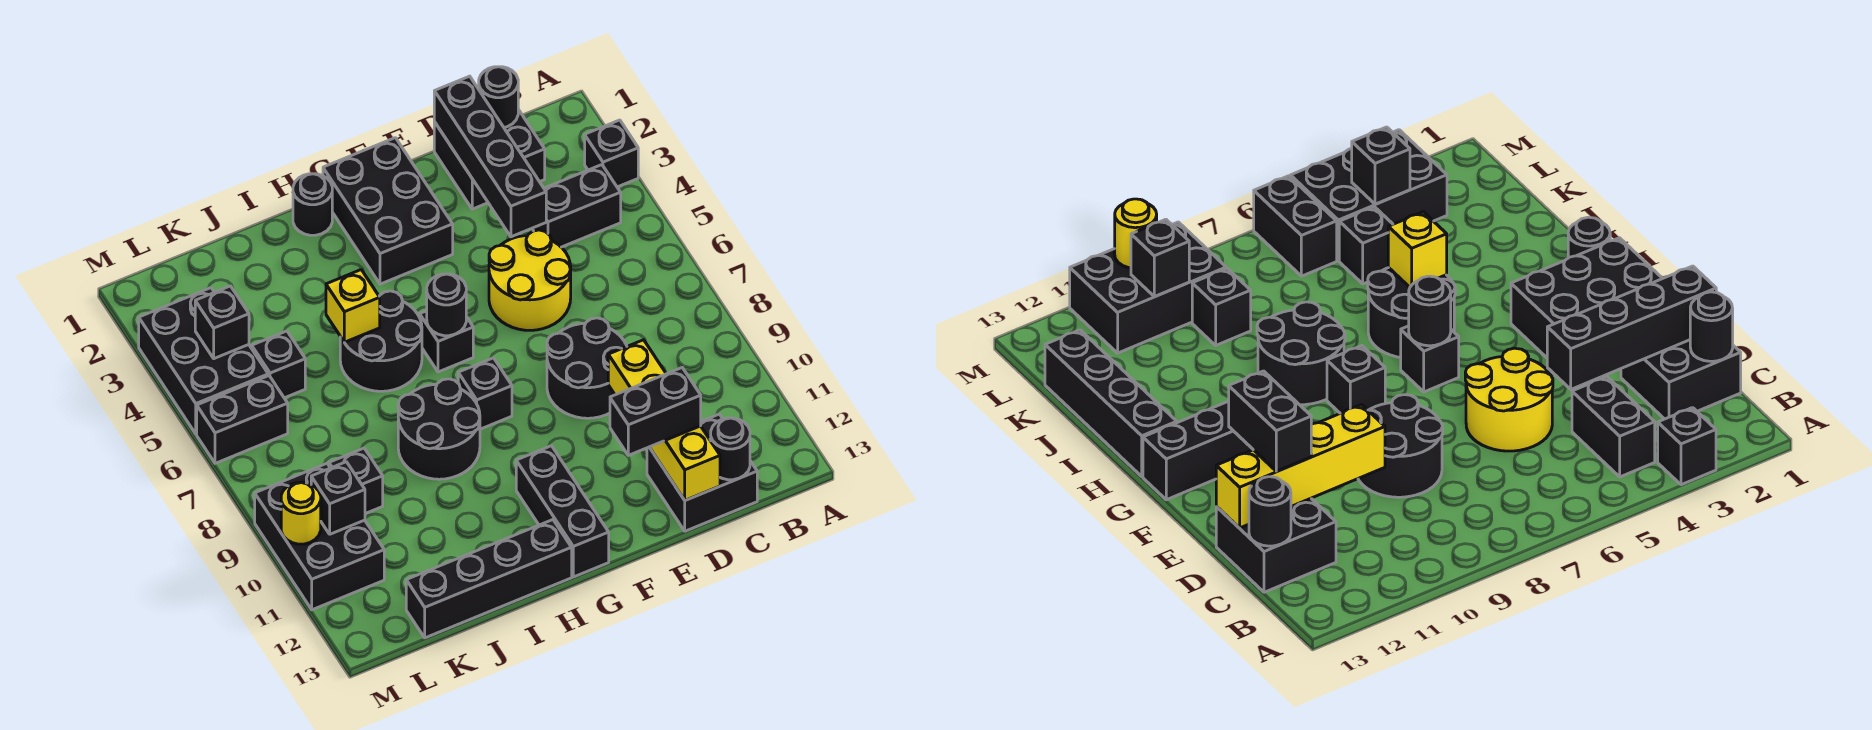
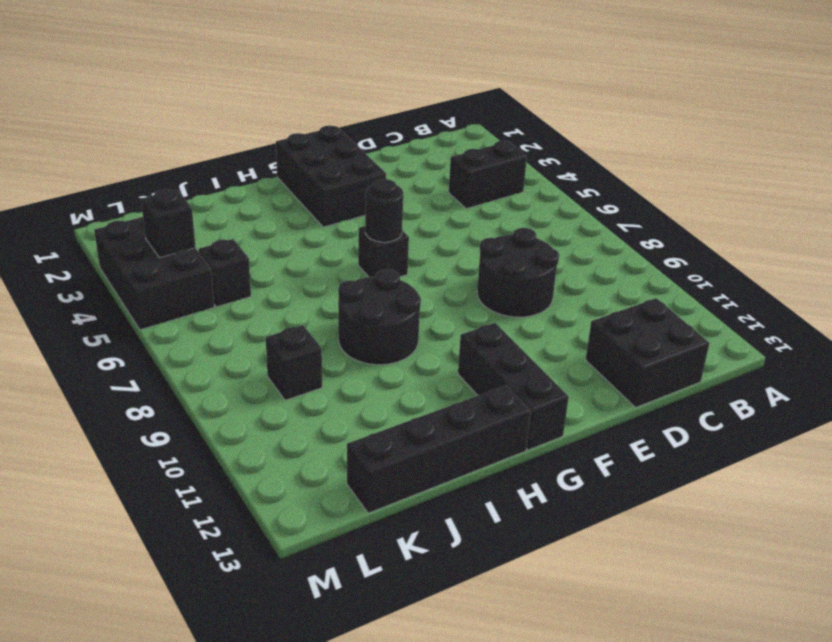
none -> black 1x1 brick [585,120,638,187]
none -> black 2x2 brick [434,109,545,209]
none -> yellow 2x2 round brick [489,230,571,330]

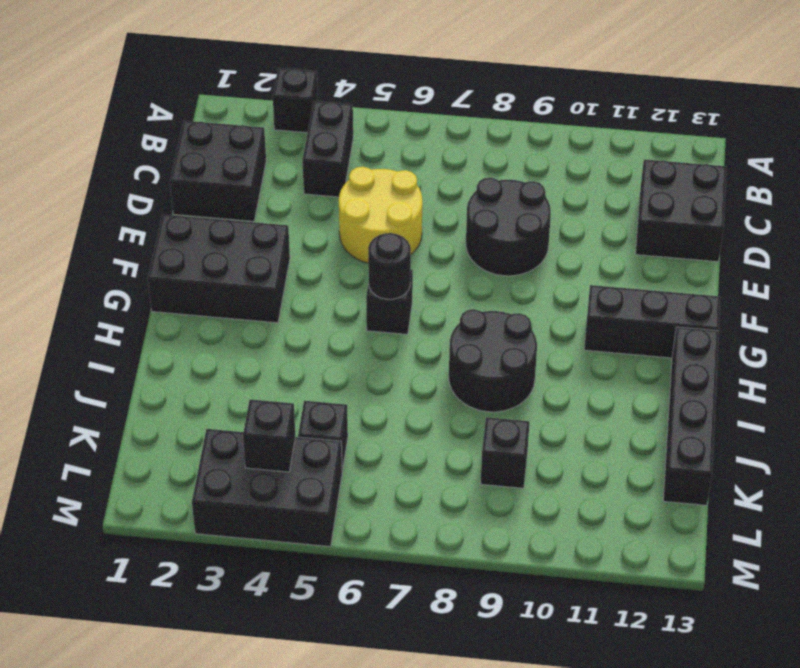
none -> black 1x1 brick [458,358,512,429]
none -> black 1x1 round brick [293,174,332,235]
none -> black 2x2 round brick [340,291,422,391]

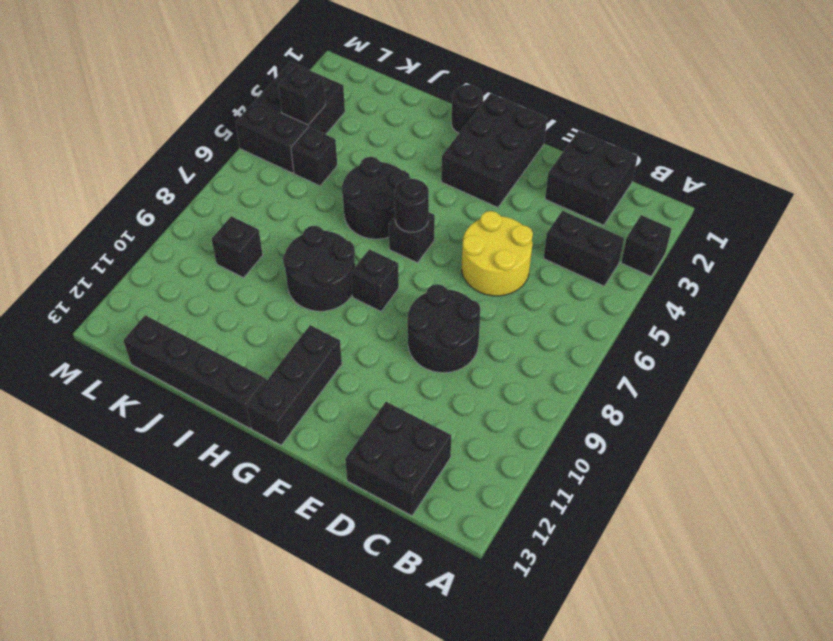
none -> black 1x2 brick [197,376,288,463]
none -> black 2x3 brick [255,464,384,610]
none -> black 1x1 round brick [479,67,518,127]

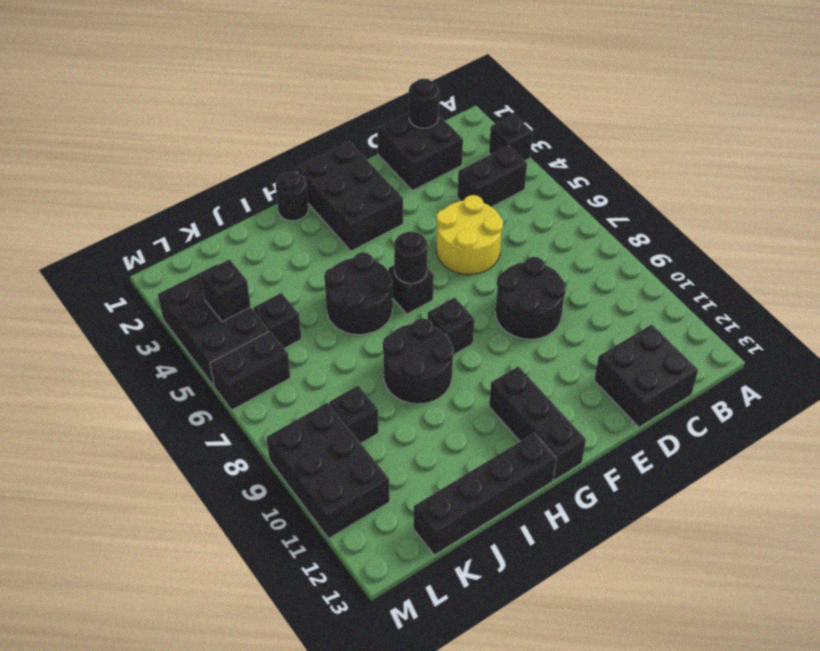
none -> black 1x1 round brick [711,418,750,480]
none -> black 1x4 brick [434,76,546,237]
none -> yellow 1x4 brick [608,340,720,500]

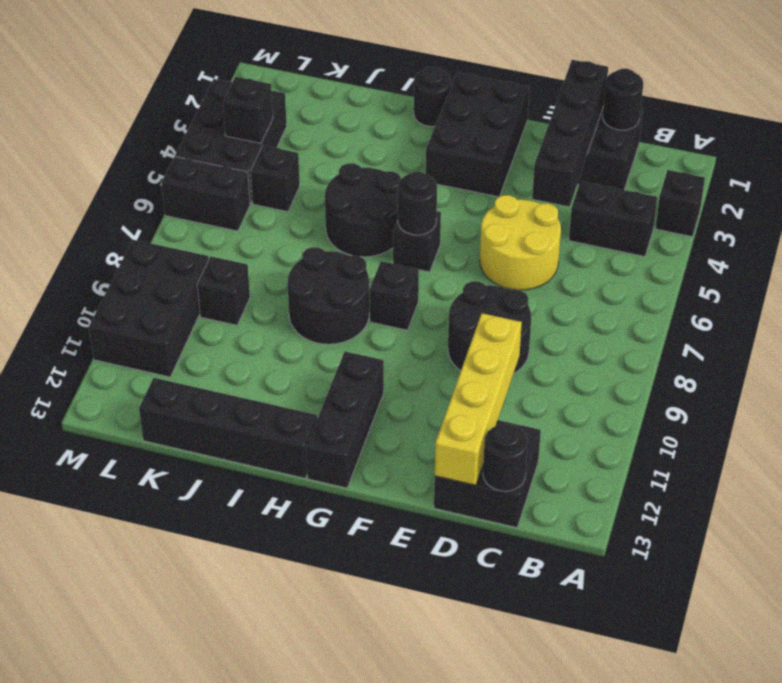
none -> yellow 1x1 brick [326,270,380,342]
none -> black 1x1 brick [311,462,365,534]
none -> yellow 1x1 round brick [281,482,321,544]

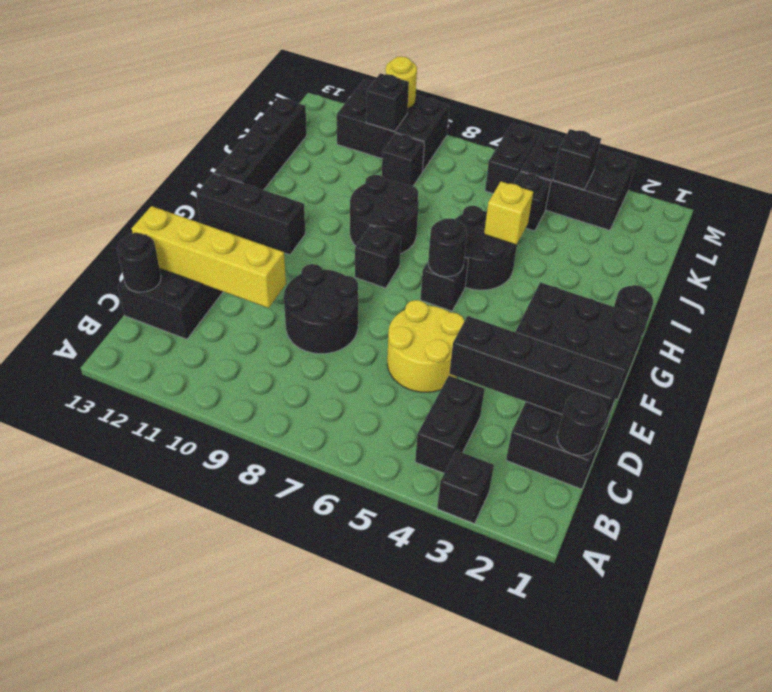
none -> black 1x2 brick [610,368,701,455]

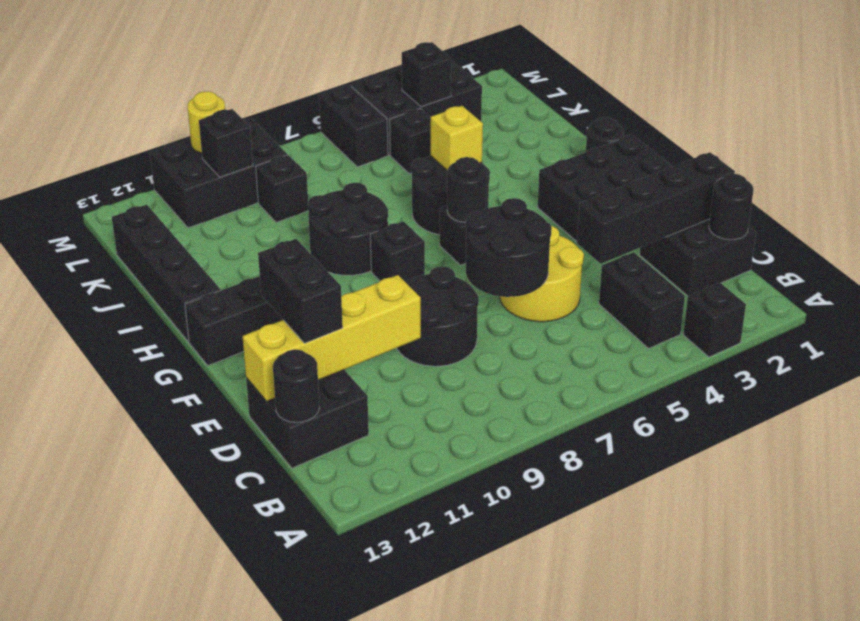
black 2x2 round brick [466,198,552,297] -> none

